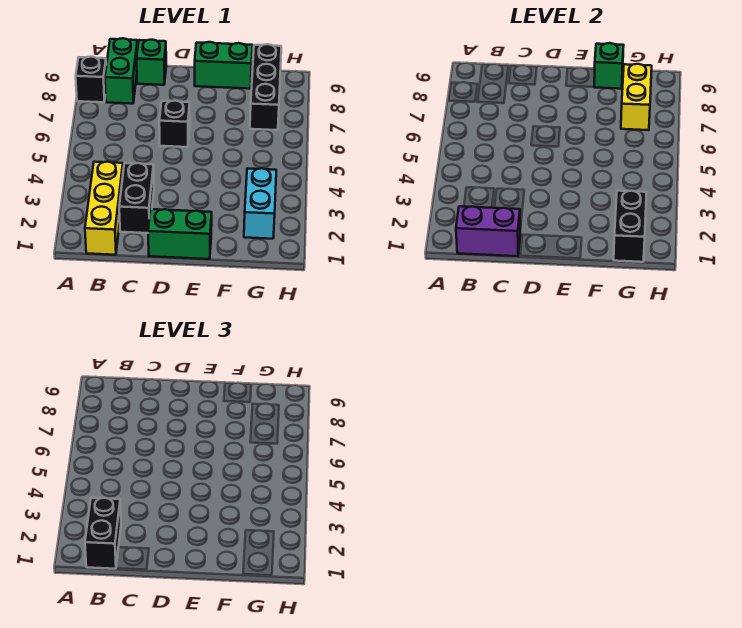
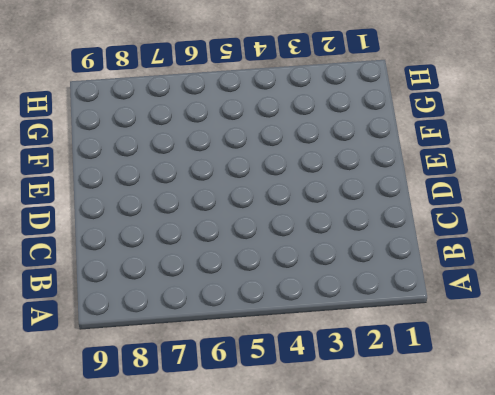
none -> black 1x1 brick [76,57,106,102]
none -> yellow 1x3 brick [85,162,123,255]
none -> green 1x2 brick [105,38,138,104]

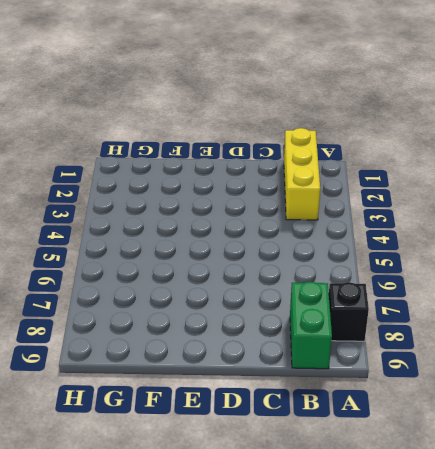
none -> black 1x2 brick [119,163,154,233]
none -> green 1x1 brick [137,40,166,85]
none -> green 1x2 brick [148,209,212,259]

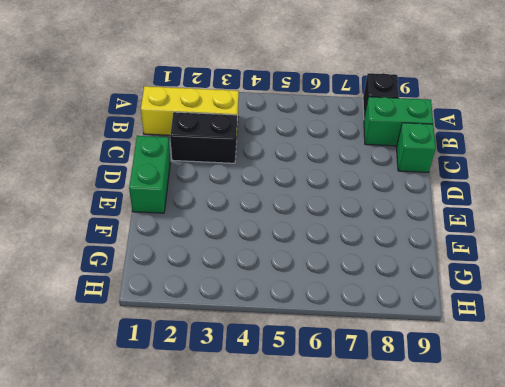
none -> black 1x1 brick [159,101,190,147]
none -> green 1x2 brick [195,42,253,89]
none -> cyan 1x2 brick [244,168,276,239]

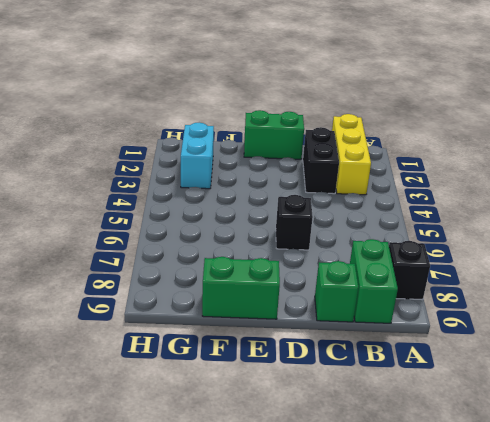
none -> black 1x3 brick [250,44,281,130]
none -> purple 1x2 brick [456,206,520,256]
none -> green 1x1 brick [594,43,624,89]

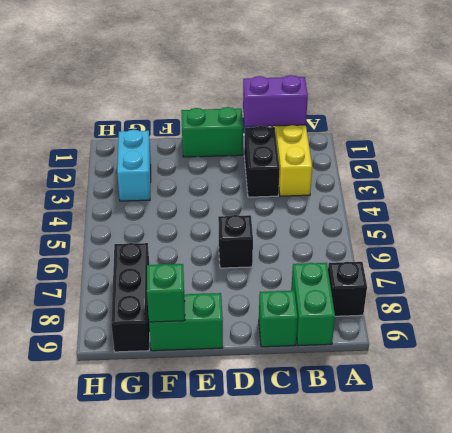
none -> black 1x2 brick [614,191,647,262]
none -> yellow 1x2 brick [621,64,652,130]
none -> black 1x2 brick [85,498,121,569]

